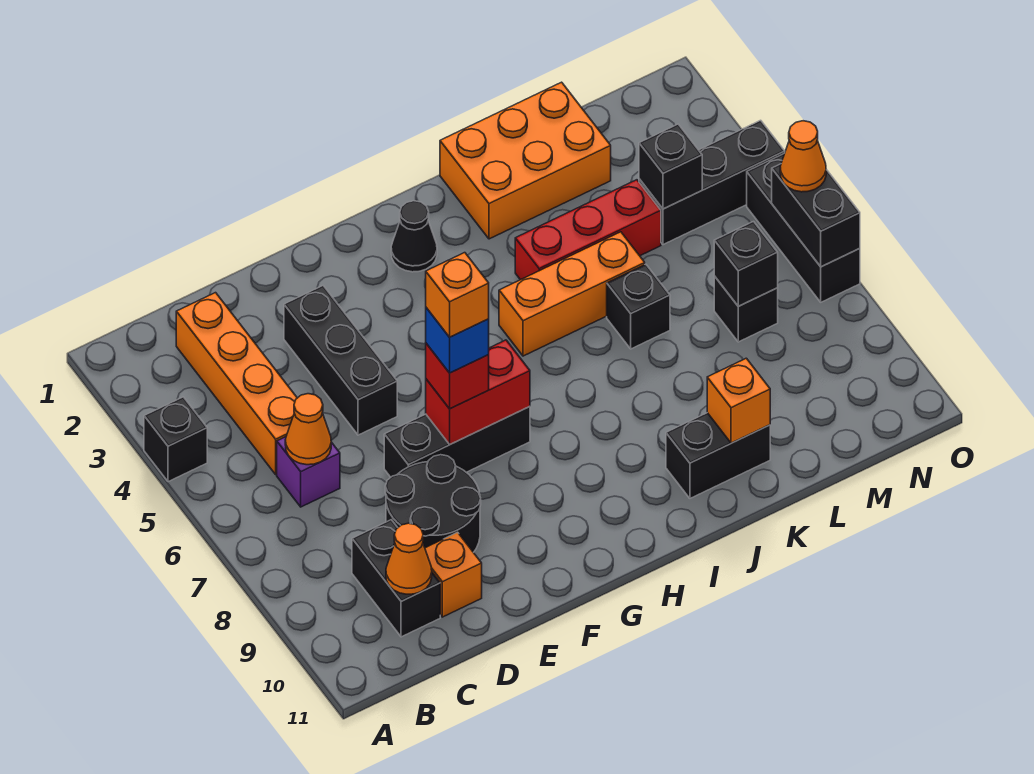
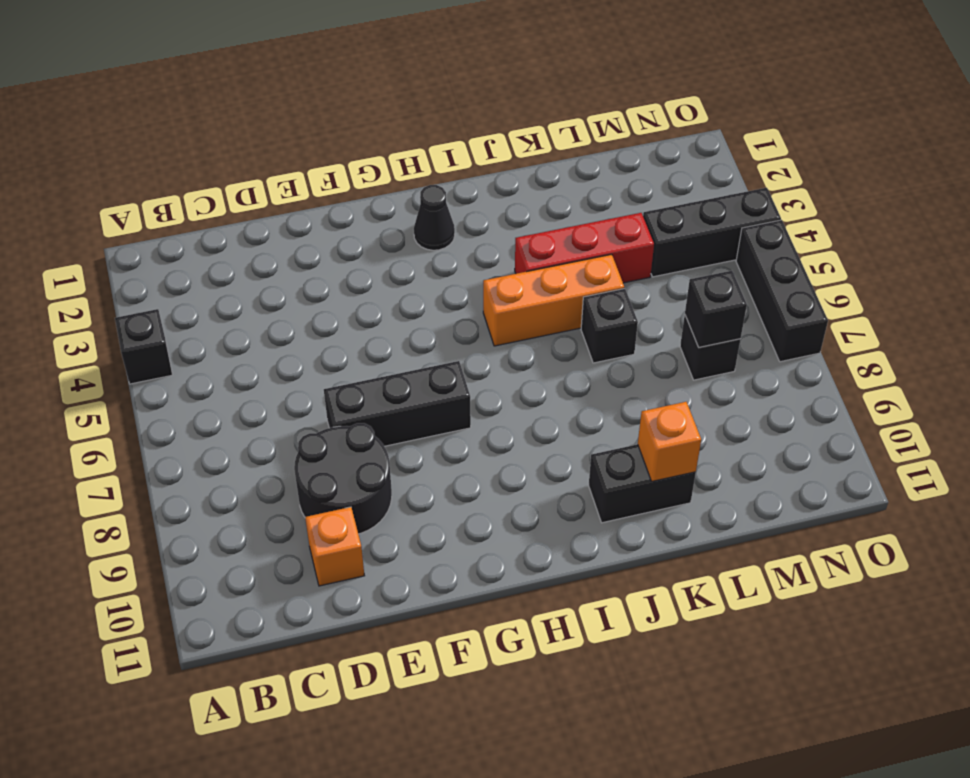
none -> orange 1x4 brick [176,293,297,474]
none -> purple 1x1 brick [277,437,340,507]
none -> black 1x2 brick [352,520,440,637]

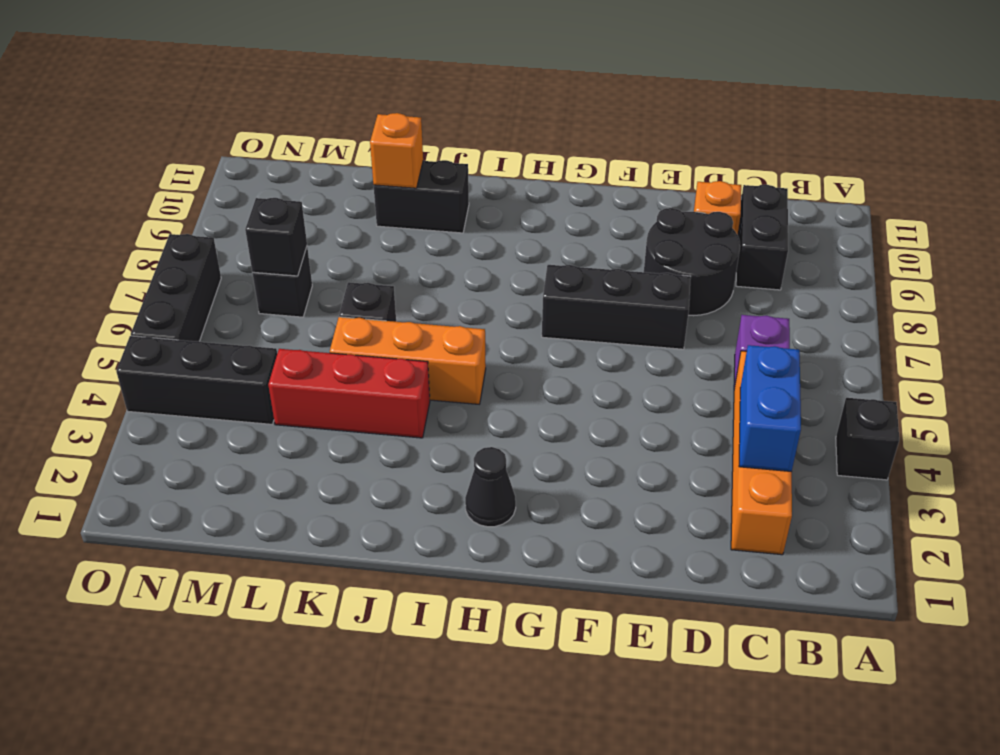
blue 1x2 brick [739,345,801,472] -> none
none -> black 1x3 brick [284,286,397,435]
none -> orange 2x3 brick [440,82,611,239]
none -> orange 1x1 cone [285,394,331,465]

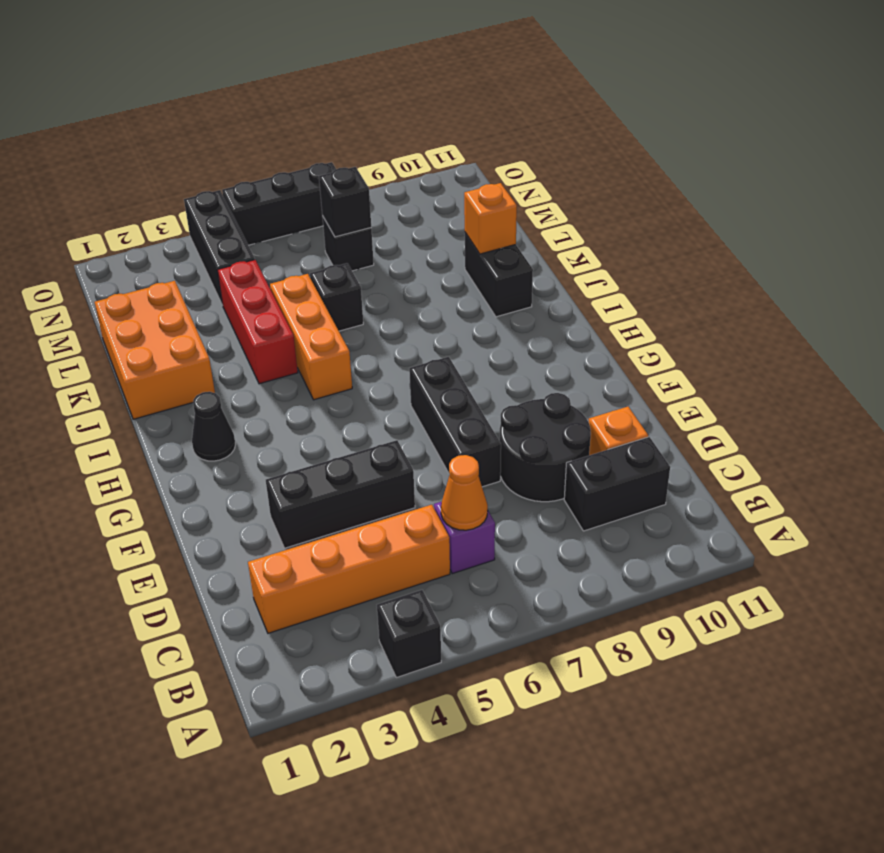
none -> orange 1x1 cone [386,523,432,594]
none -> red 1x2 brick [426,340,530,444]
none -> black 1x1 brick [639,124,702,209]

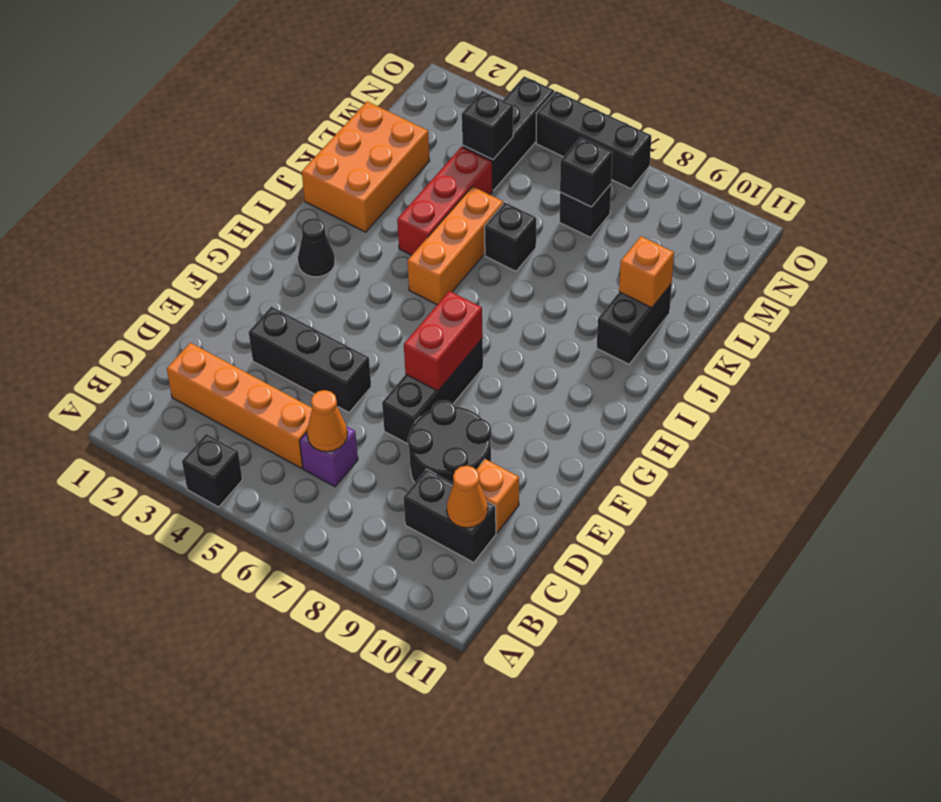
none -> black 1x2 brick [772,164,860,267]
none -> red 1x1 brick [426,343,489,409]
none -> orange 1x1 cone [780,121,826,192]

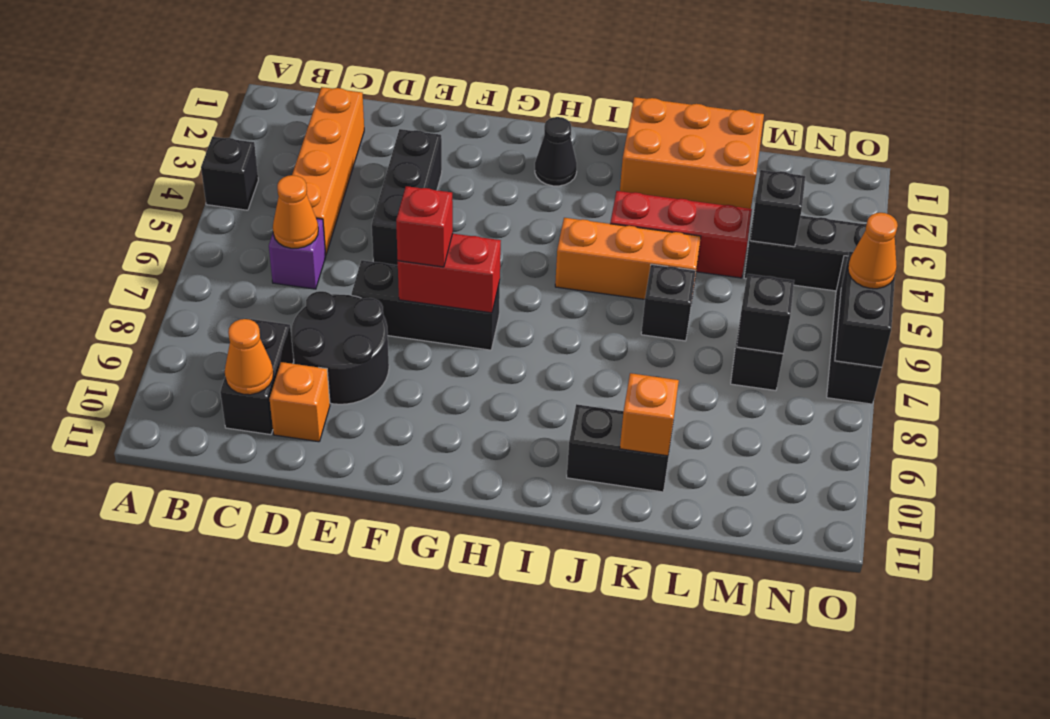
none -> blue 1x1 brick [426,308,489,373]
none -> orange 1x1 brick [426,253,489,337]

